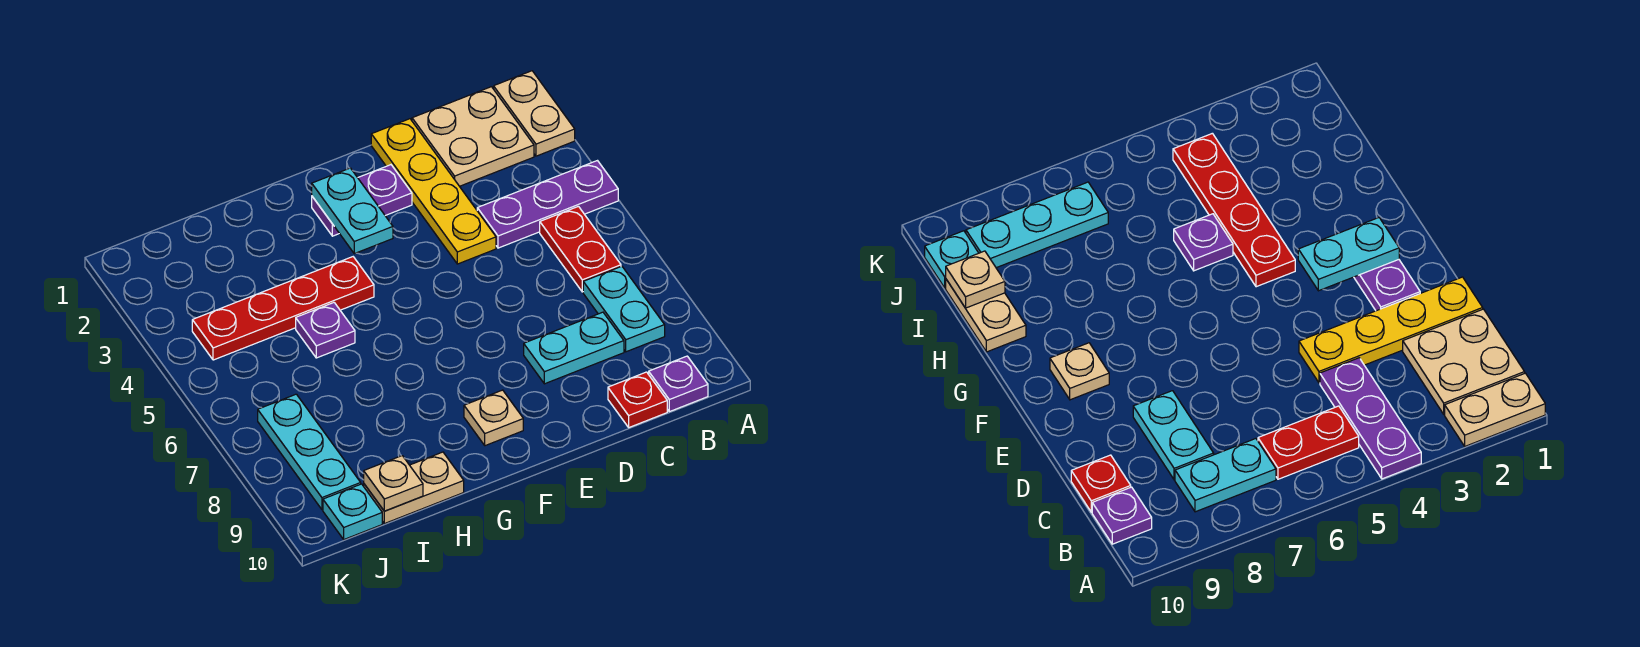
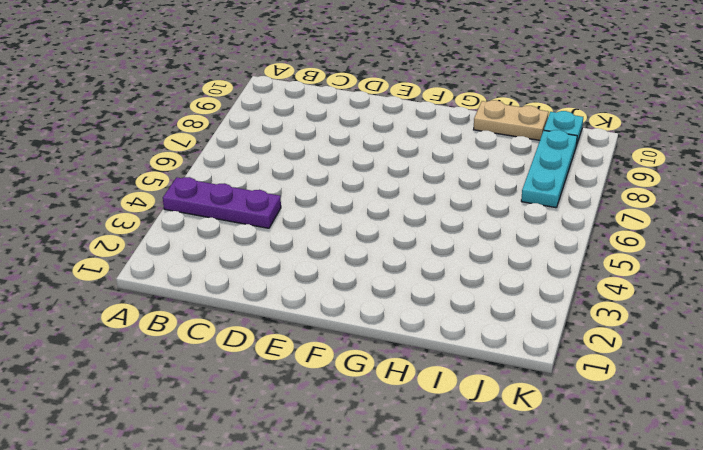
none -> tan 1x2 plate [494,71,575,156]
none -> tan 2x2 plate [412,87,534,186]
none -> red 1x2 plate [540,206,621,292]

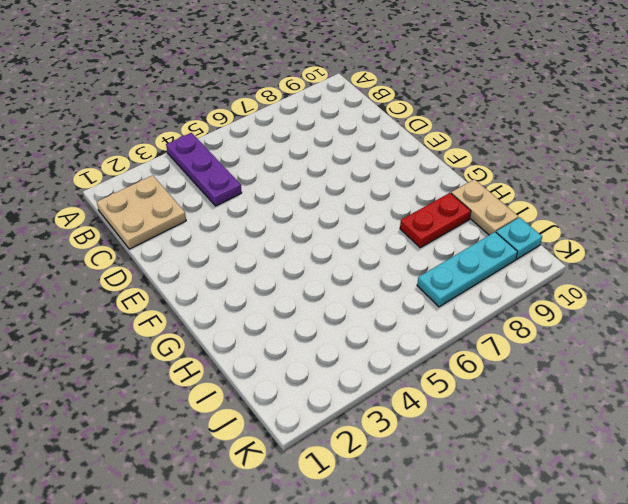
red 1x2 plate [400,193,471,248] -> red 1x2 plate moved to [540,206,621,292]
none -> tan 1x2 plate [494,71,575,156]
none -> cyan 1x2 plate [583,266,665,352]
none -> purple 1x1 plate [649,356,708,412]

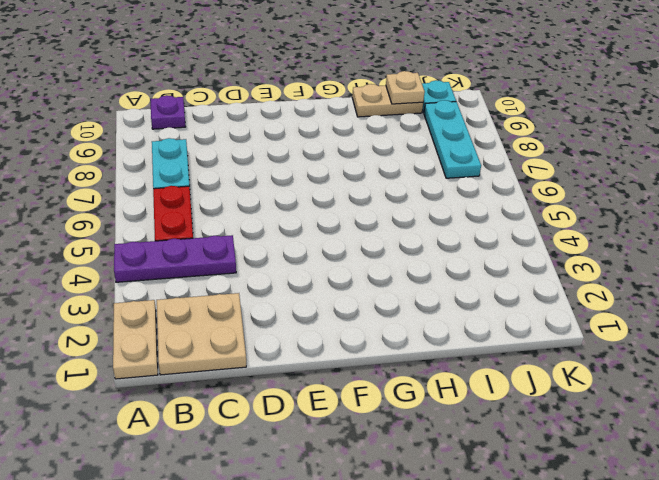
none -> cyan 1x2 plate [524,312,624,384]
none -> red 1x1 plate [608,372,667,427]
none -> yellow 1x4 plate [371,119,496,264]

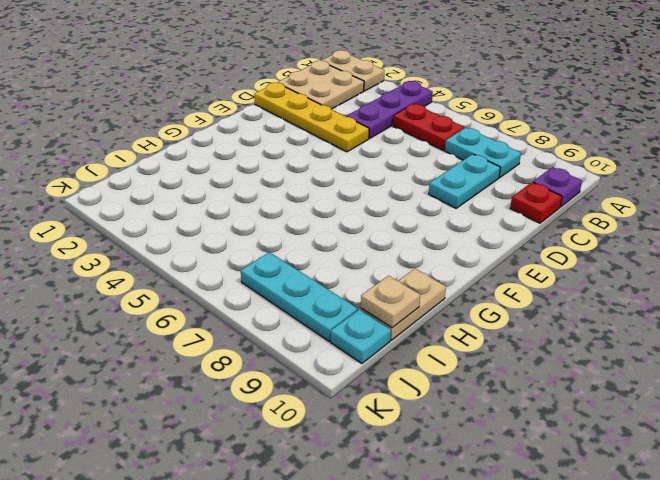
none -> purple 1x2 plate [312,165,412,236]
none -> tan 1x1 plate [464,390,523,446]
none -> red 1x4 plate [192,257,374,360]

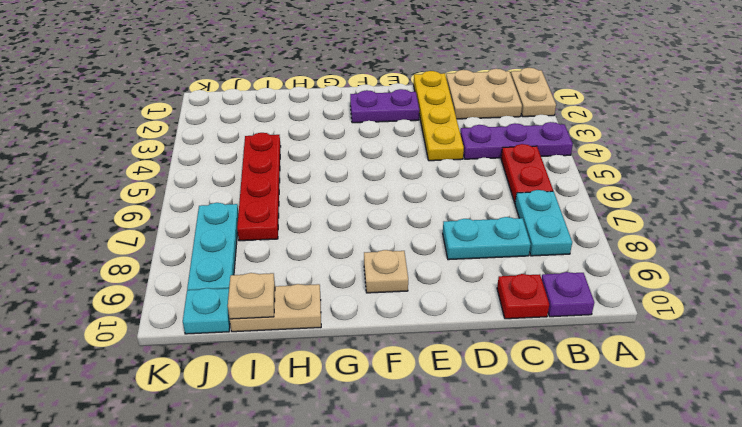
red 1x4 plate [237,133,281,241] -> red 1x4 plate turned to [192,257,374,360]
none -> purple 1x1 plate [296,303,355,358]
none -> cyan 1x2 plate [312,168,393,254]

